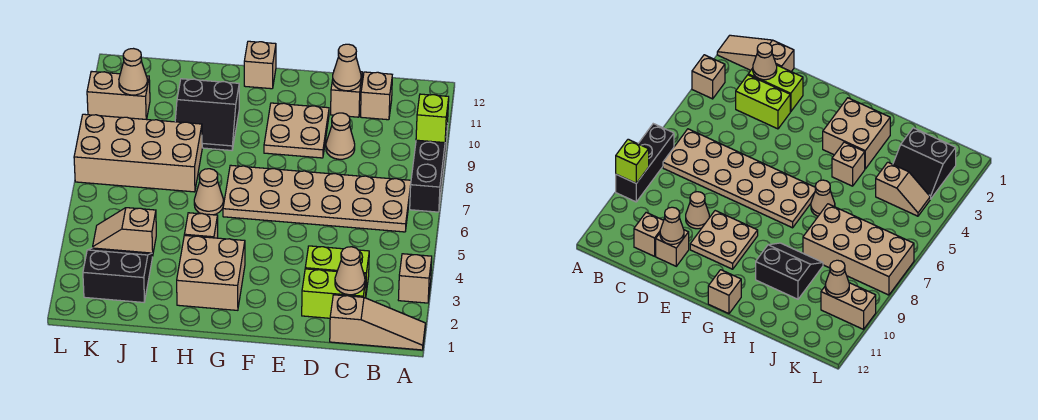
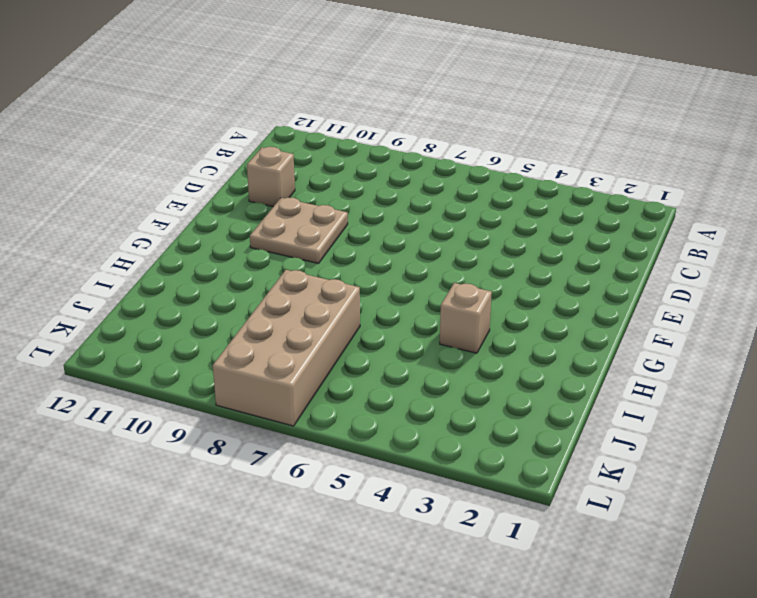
none -> tan 1x3 slope [330,295,425,350]
none -> tan 1x1 brick [398,254,432,303]
none -> black 1x3 brick [410,123,448,212]

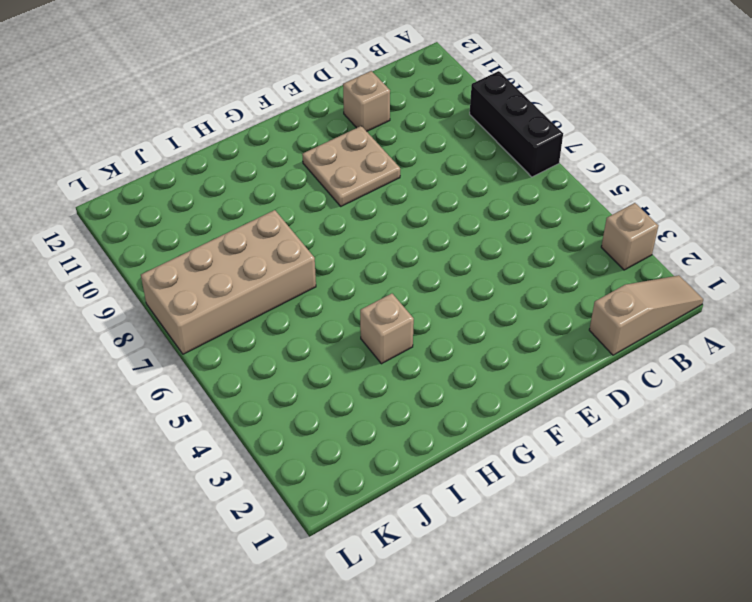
none -> tan 2x6 plate [223,165,411,232]
none -> lime 1x2 brick [302,269,366,318]
none -> lime 1x2 brick [305,246,369,292]

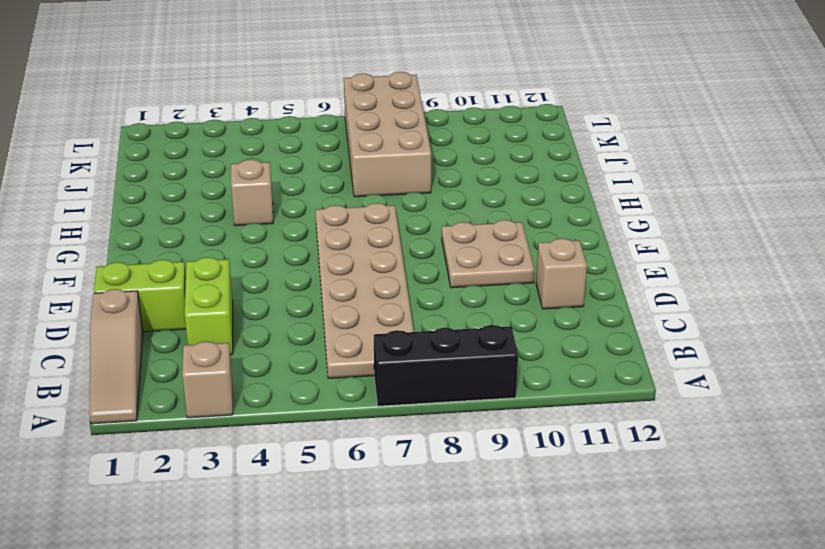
lime 1x2 brick [94,260,186,332] -> lime 1x2 brick turned to [302,269,366,318]
none -> tan 1x1 brick [361,72,392,120]
none -> tan 1x1 cone [326,113,355,159]
none -> tan 2x2 brick [177,235,245,310]

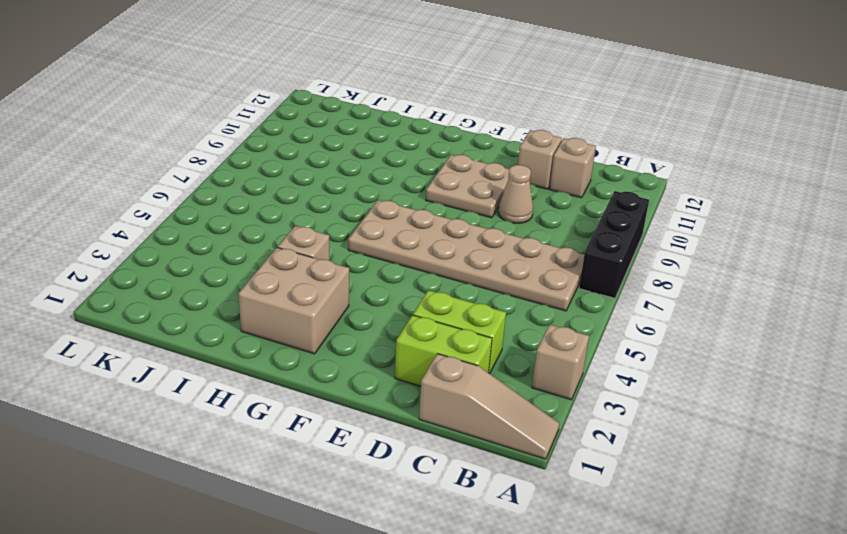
none -> tan 1x1 brick [244,41,276,89]
none -> tan 1x1 cone [194,169,223,215]
none -> black 2x2 slope [175,79,239,150]

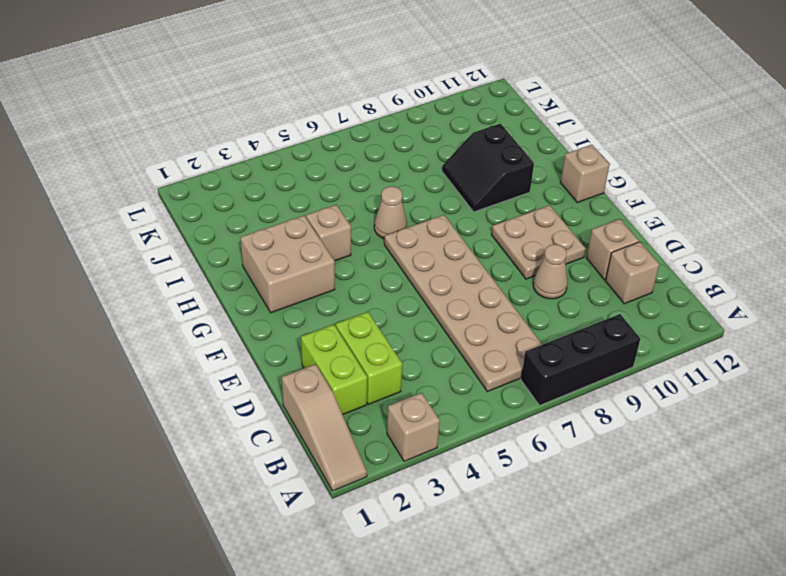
none -> tan 2x4 brick [74,114,202,192]
none -> black 2x2 slope [83,248,152,302]
none -> tan 1x2 slope [93,208,156,256]

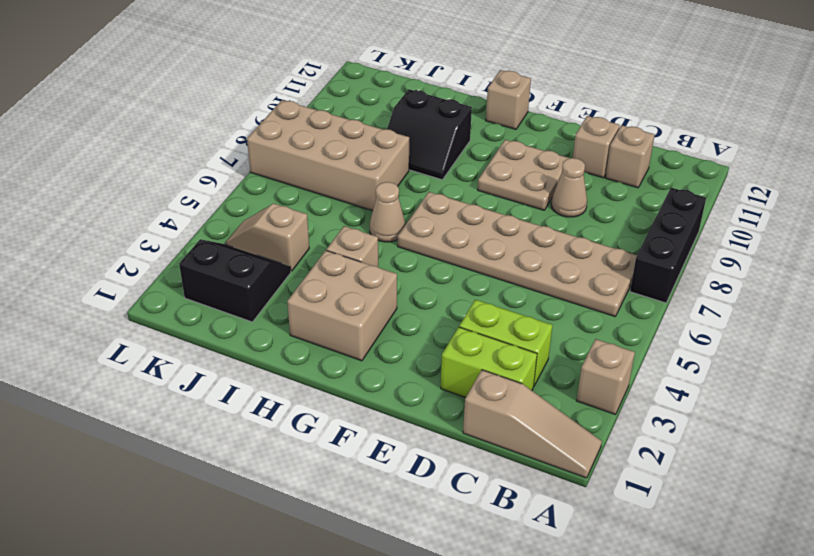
none -> tan 1x2 brick [87,71,150,119]
none -> lime 1x1 brick [416,94,449,143]
none -> tan 1x1 cone [335,247,365,295]

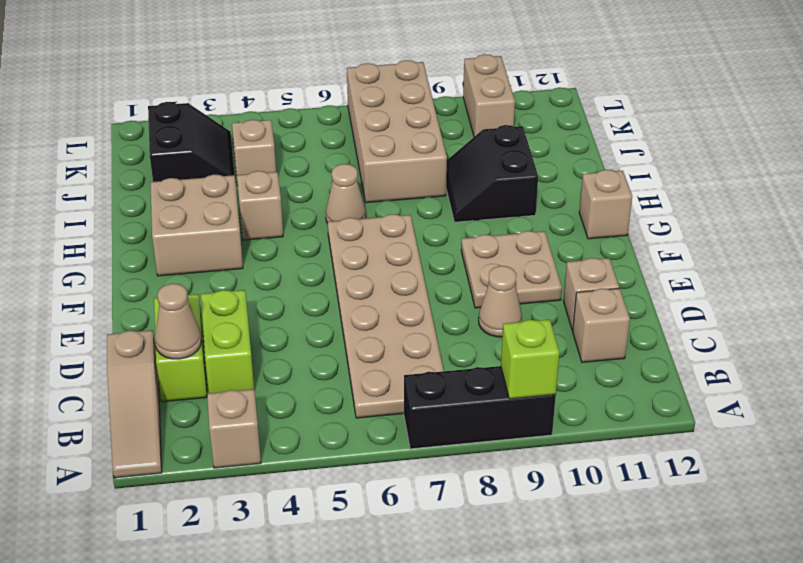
none -> tan 1x1 cone [333,44,361,91]
none -> tan 1x1 cone [119,49,147,95]

